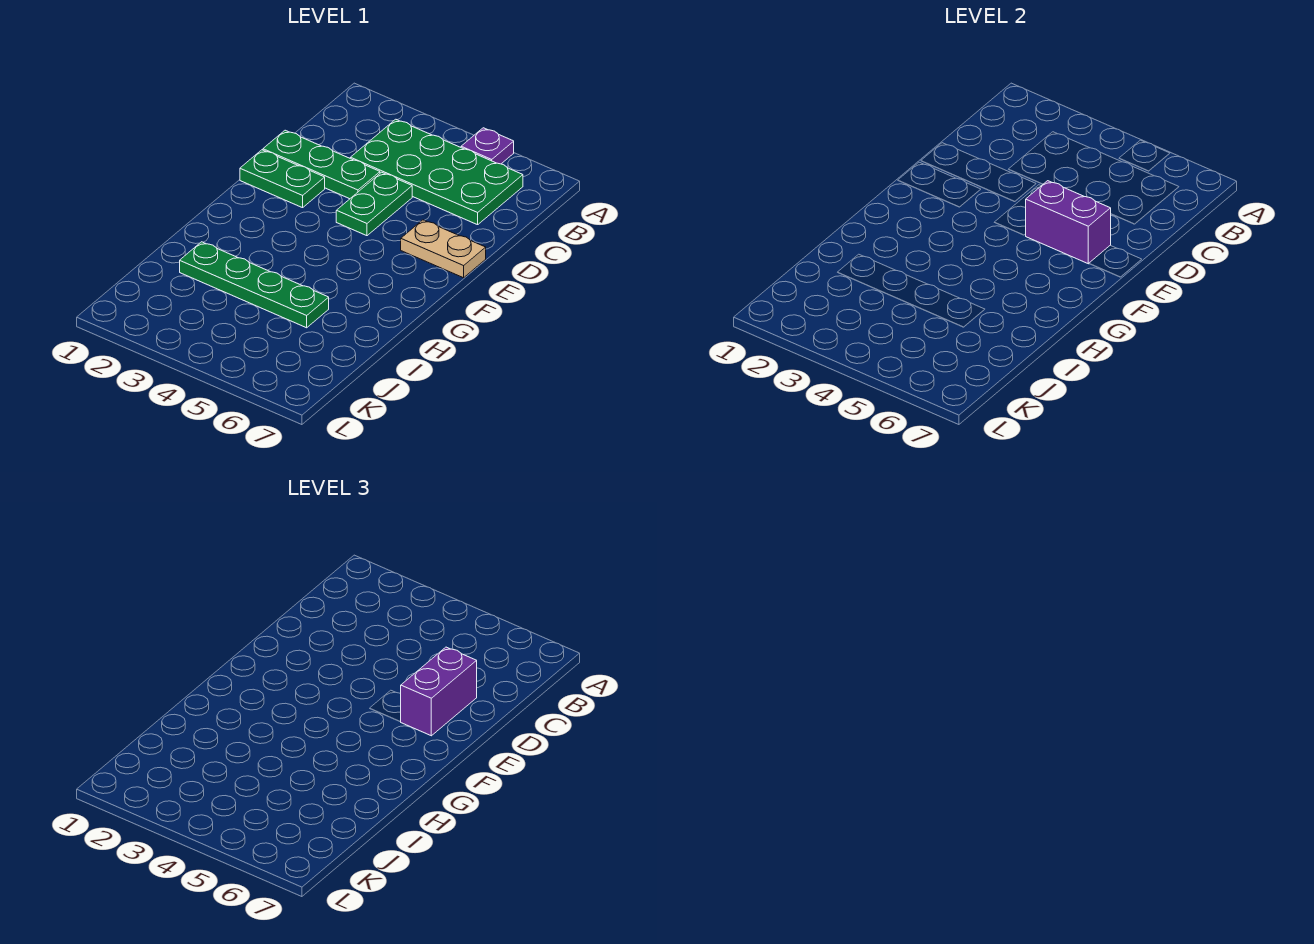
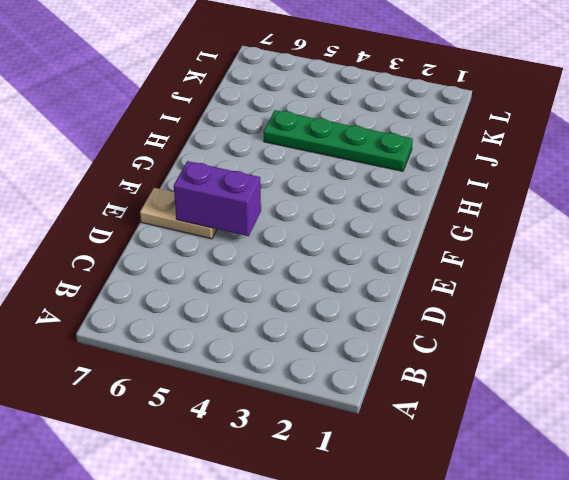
none -> purple 1x1 plate [461,128,514,164]
none -> green 2x4 plate [350,119,523,225]

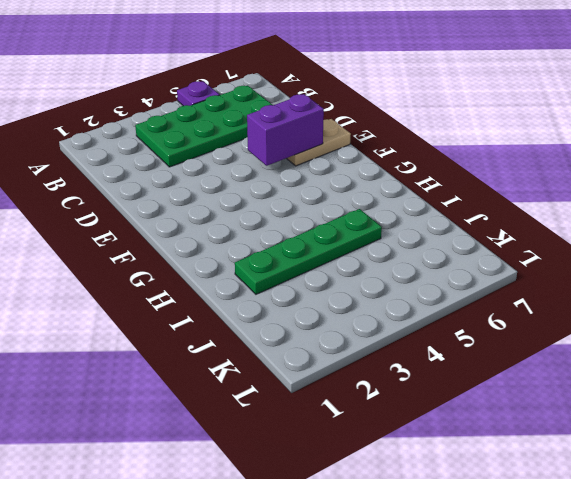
none -> green 1x3 plate [263,130,380,199]
none -> green 1x2 plate [336,172,412,236]

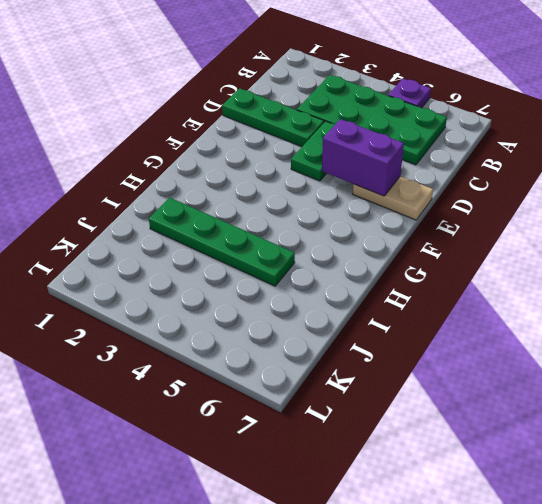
none -> green 1x2 plate [240,150,325,208]
none -> purple 1x2 brick [401,647,477,736]

